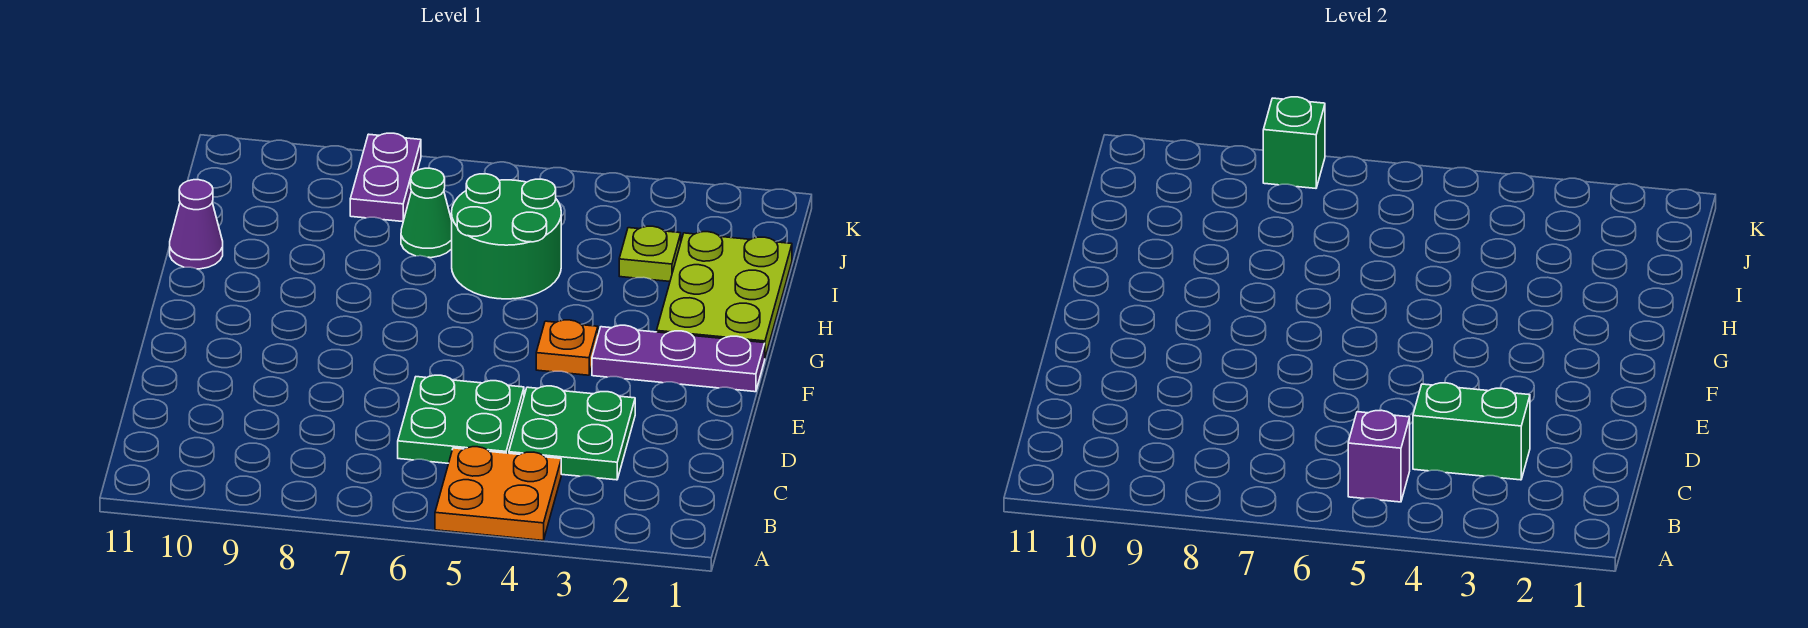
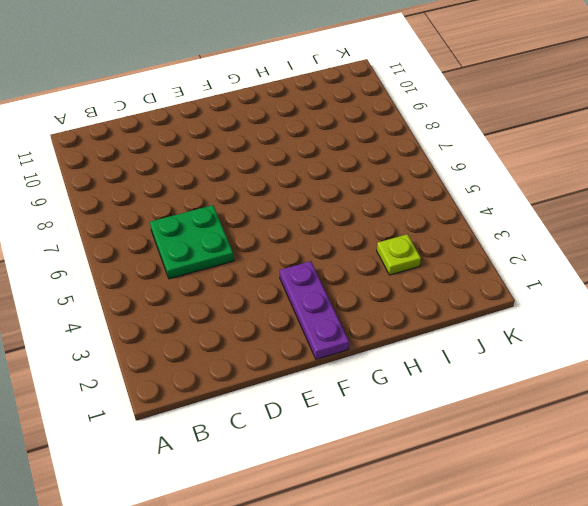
none -> orange 2x2 plate [435,447,561,540]
none -> green 2x2 plate [509,386,635,480]
none -> orange 1x1 plate [536,320,598,375]

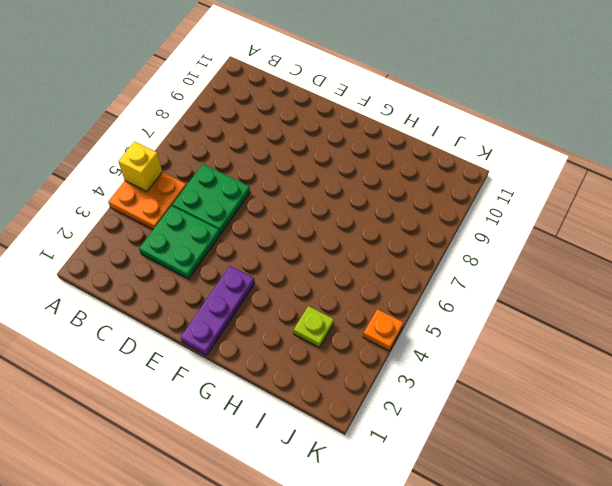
yellow 1x1 brick [118,142,162,191] -> none
orange 1x1 plate [363,309,404,351] -> orange 1x1 plate moved to [536,320,598,375]
none -> lime 2x3 plate [657,232,792,357]
none -> green 2x2 round brick [452,174,561,299]
none -> purple 1x1 cone [170,180,223,269]

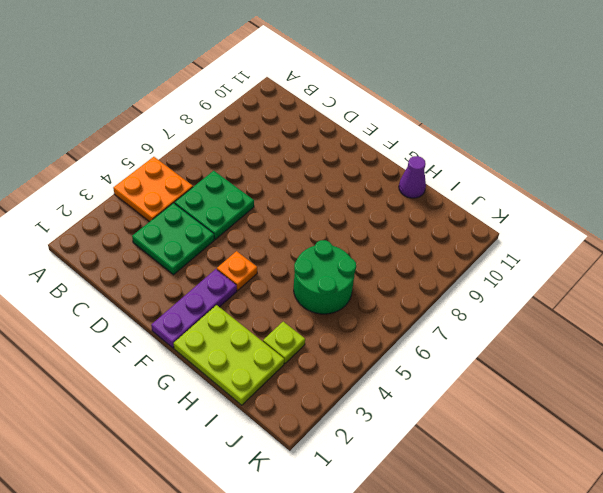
none -> green 1x1 cone [401,168,452,258]
none -> purple 1x2 plate [350,133,421,222]
none -> purple 1x1 brick [1348,410,1410,502]

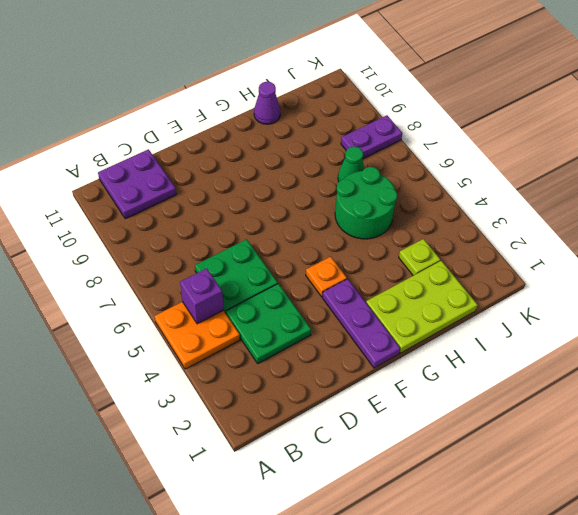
purple 2x2 plate [98,149,176,219] -> none
none -> green 1x2 brick [1413,383,1530,480]
none -> green 1x1 brick [1263,97,1325,188]

